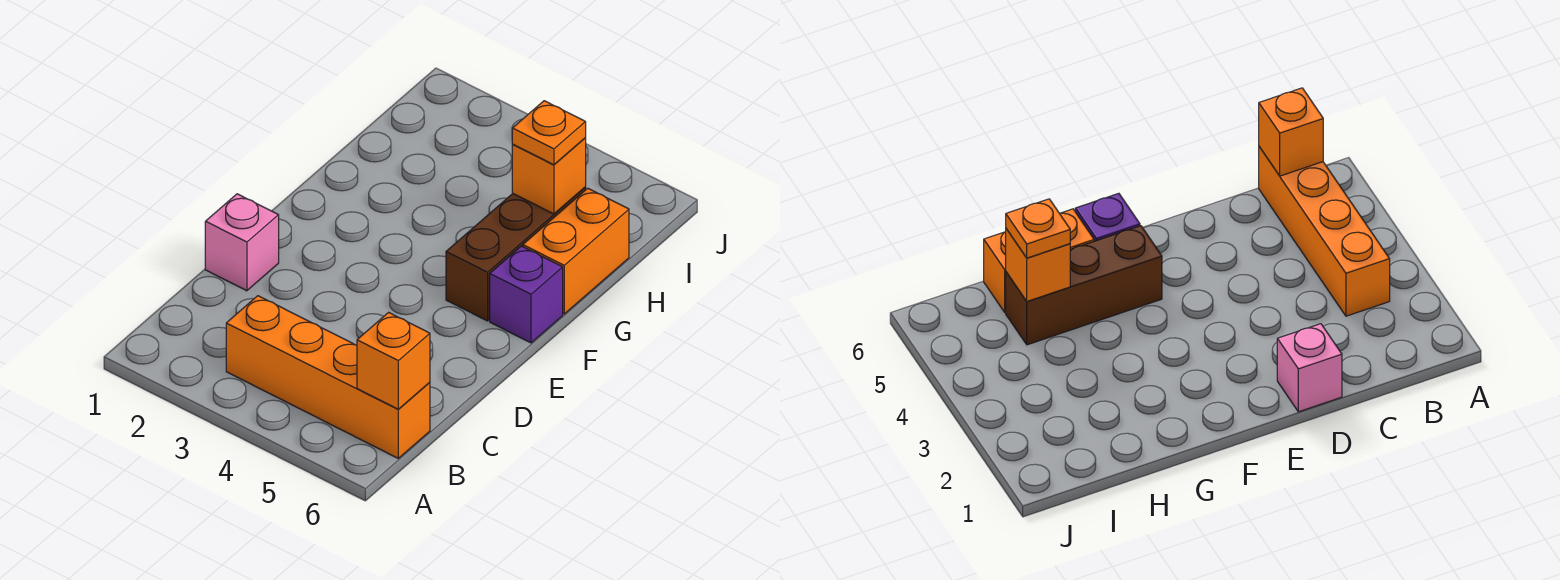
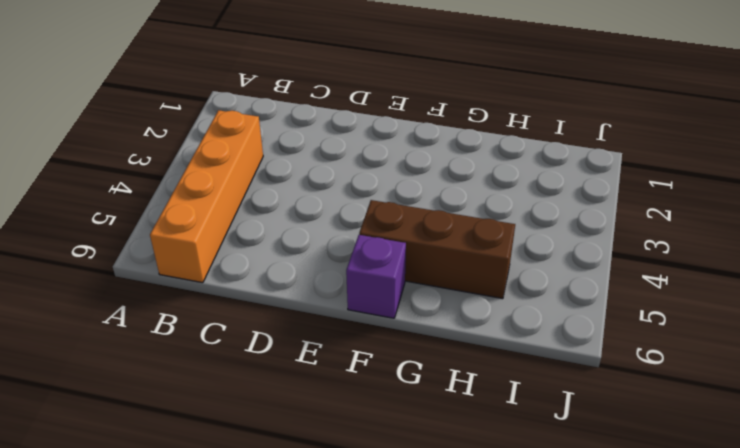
none -> pink 1x1 brick [205,194,279,291]
none -> orange 1x2 brick [523,188,629,314]

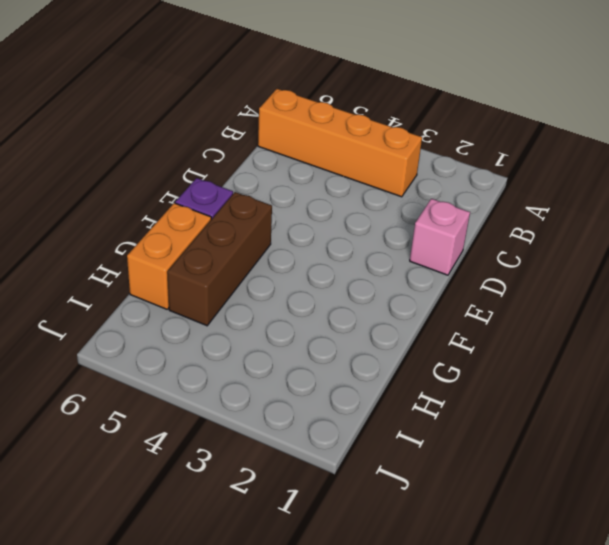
none -> orange 1x1 brick [357,312,430,409]
none -> orange 1x1 brick [512,138,586,214]

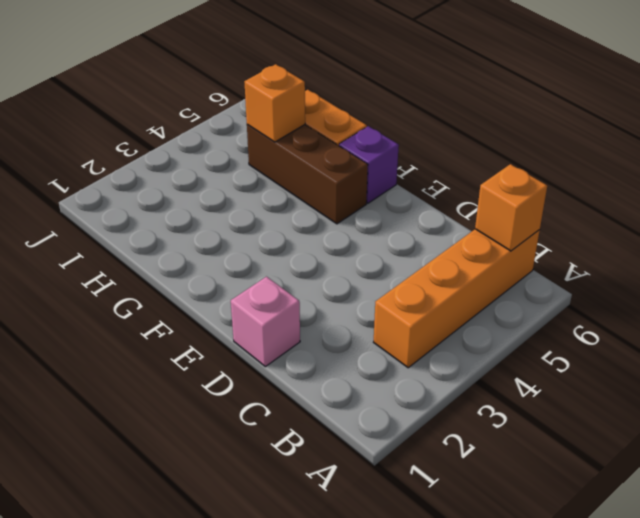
none -> orange 1x1 plate [512,101,586,165]

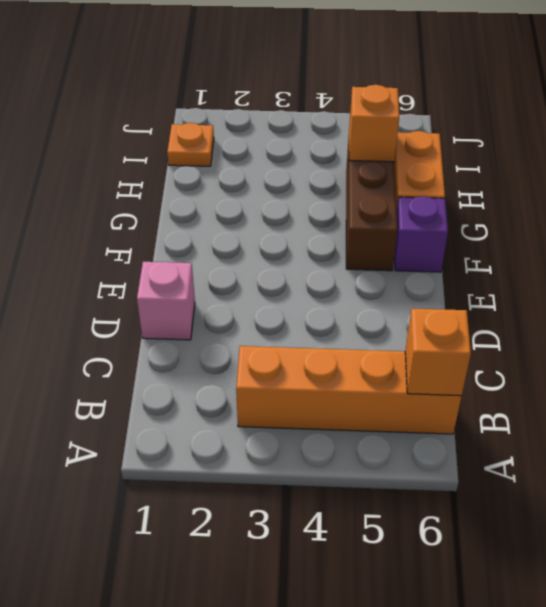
orange 1x1 plate [167,123,214,166] -> orange 1x1 plate moved to [512,101,586,165]

